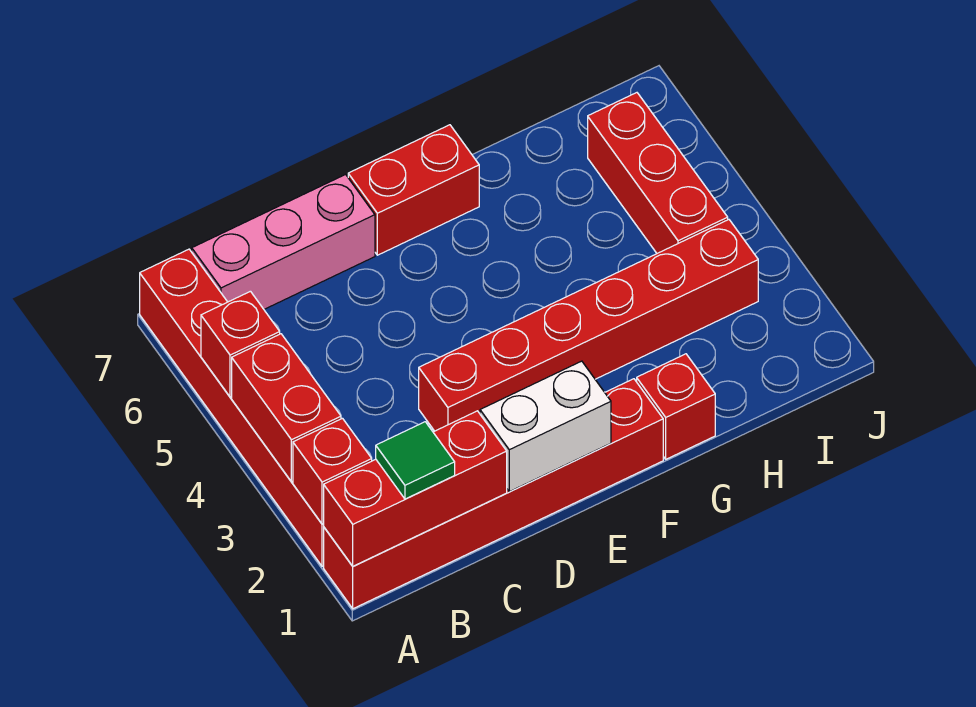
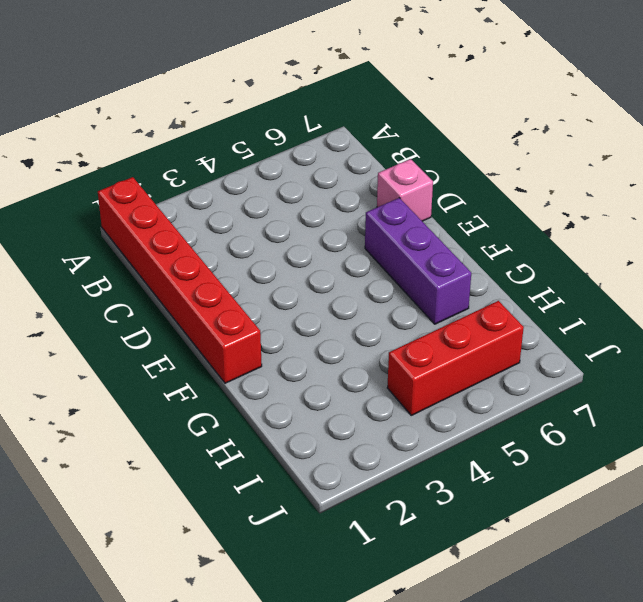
pink 1x1 brick [377,159,433,221] -> pink 1x3 brick [192,175,375,309]
purple 1x3 brick [365,198,471,324] -> none
none -> red 1x6 brick [140,249,324,566]
none -> red 1x6 brick [419,220,758,431]
none -> red 1x2 brick [348,125,479,255]

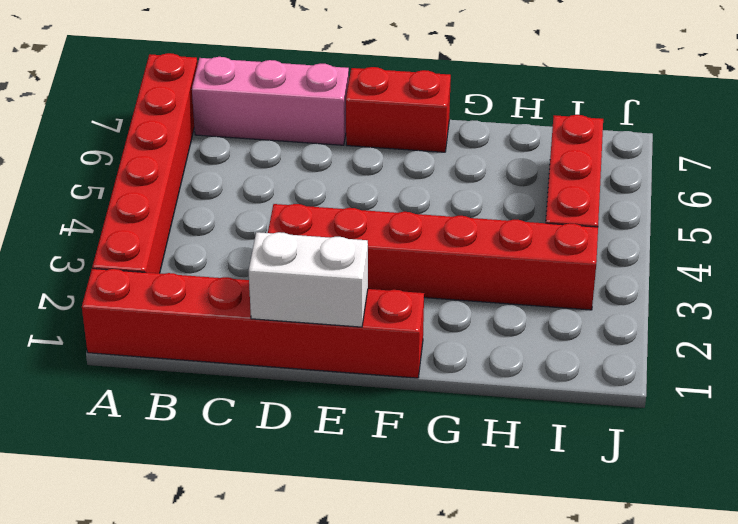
none -> red 1x1 brick [637,354,715,459]
none -> red 1x3 brick [324,411,507,566]
none -> red 1x1 brick [293,418,372,524]

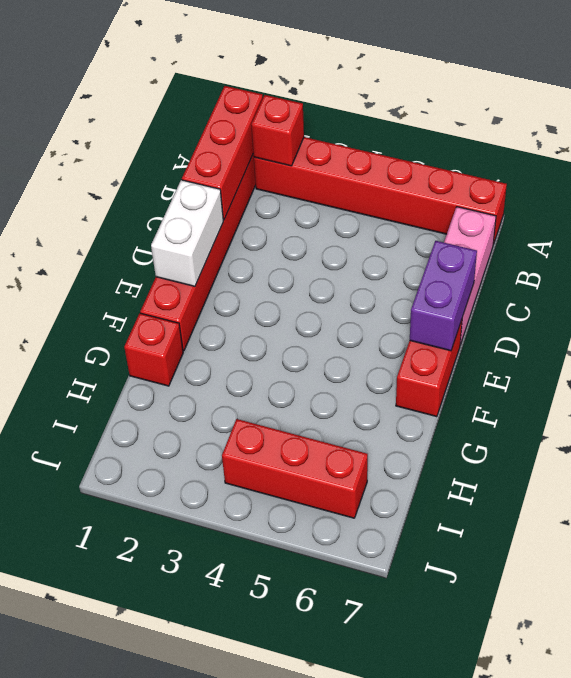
purple 1x2 brick [410,241,477,351] -> none
none -> red 1x6 brick [419,220,758,431]
none -> red 1x2 brick [232,334,341,482]
none -> red 1x1 brick [201,291,280,397]

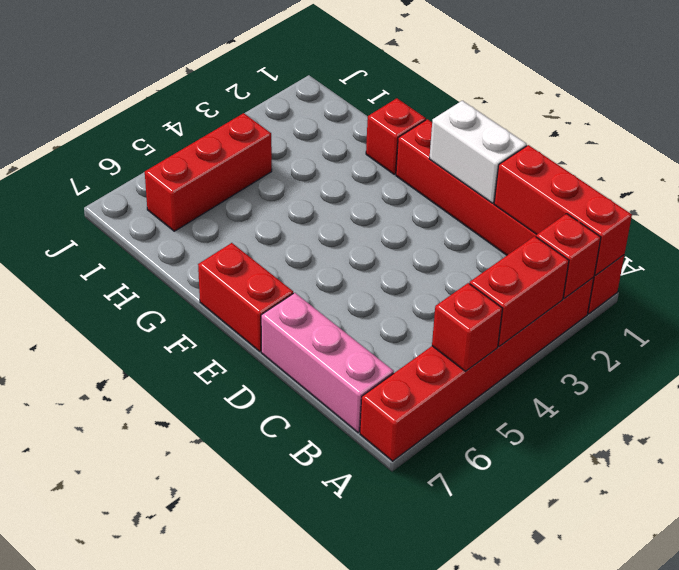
none -> red 1x6 brick [419,220,758,431]
none -> green 1x1 tile [376,422,455,499]

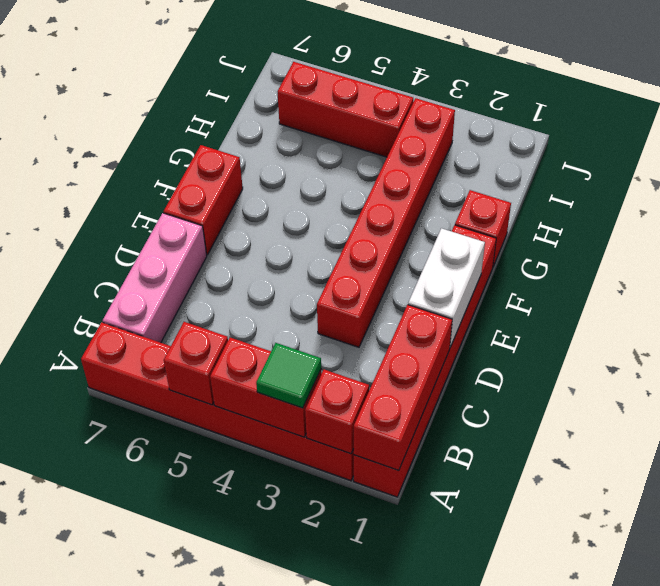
green 1x1 tile [256,343,321,408] -> green 1x1 tile moved to [376,422,455,499]

